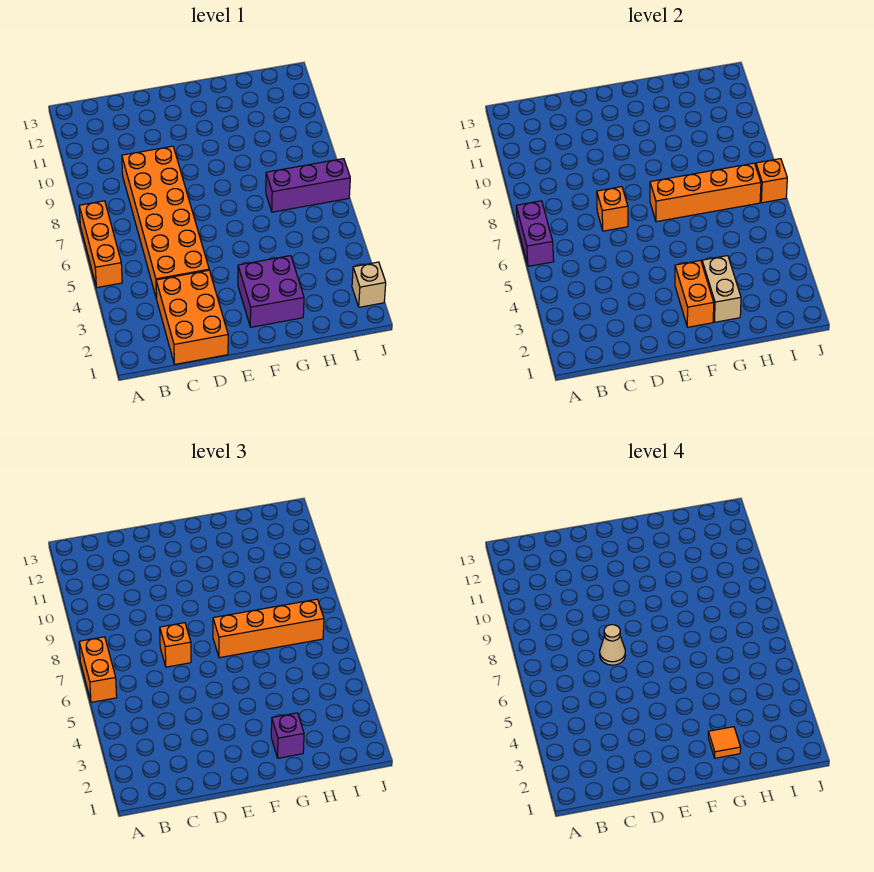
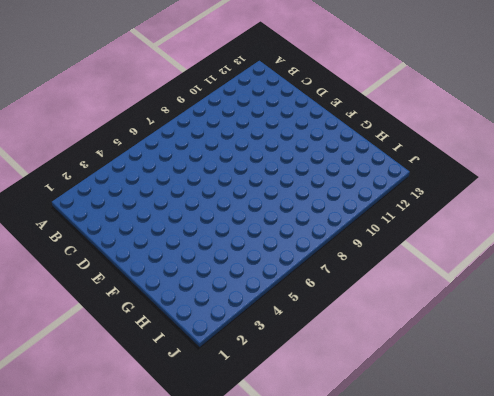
none -> orange 1x3 brick [79,201,122,288]
none -> orange 2x3 brick [156,270,228,364]
none -> orange 2x6 brick [122,146,209,299]

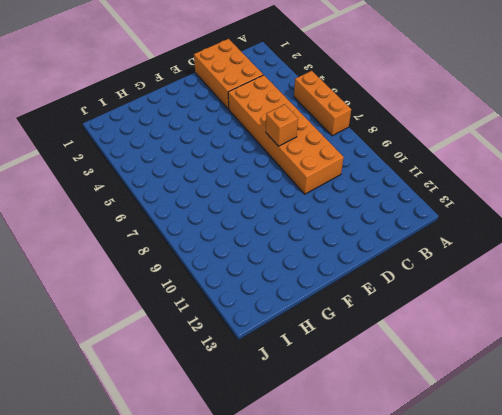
none -> purple 2x2 brick [238,256,304,327]
none -> purple 1x3 brick [266,159,350,212]
none -> tan 1x1 brick [352,262,386,307]

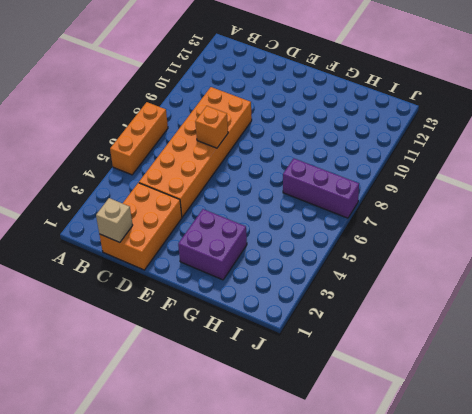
tan 1x1 brick [96,198,133,243] -> tan 1x1 brick moved to [352,262,386,307]
none -> purple 1x2 brick [516,201,554,266]
none -> orange 1x2 brick [675,260,714,327]
none -> orange 1x4 brick [650,163,761,222]

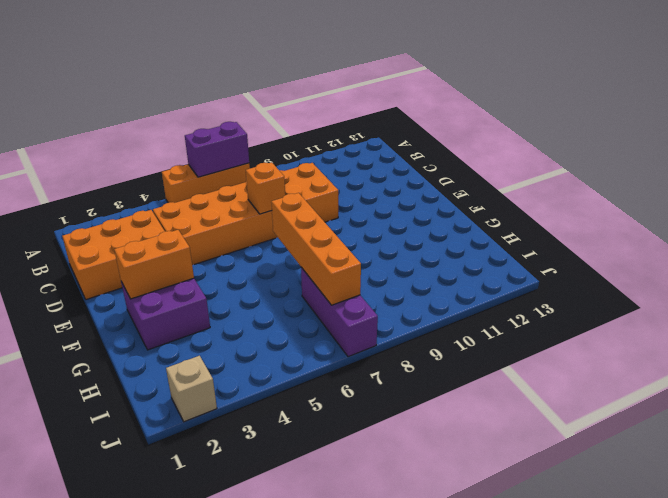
none -> tan 1x2 brick [702,256,741,322]
none -> orange 1x1 brick [756,159,787,203]
none -> orange 1x2 brick [79,637,117,702]

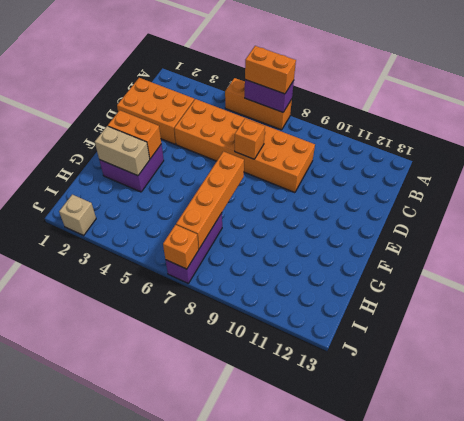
none -> orange 1x1 brick [160,623,191,667]
none -> orange 1x4 brick [213,599,324,658]
none -> purple 1x1 brick [271,713,304,758]

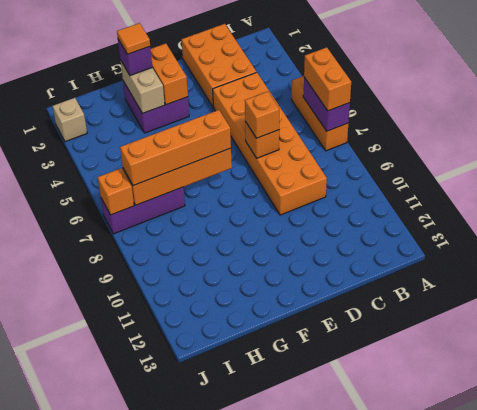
none -> tan 1x1 cone [600,625,625,665]

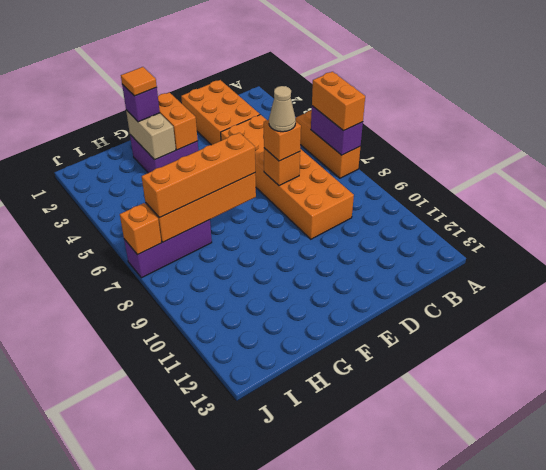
none -> tan 1x1 brick [352,262,386,307]

